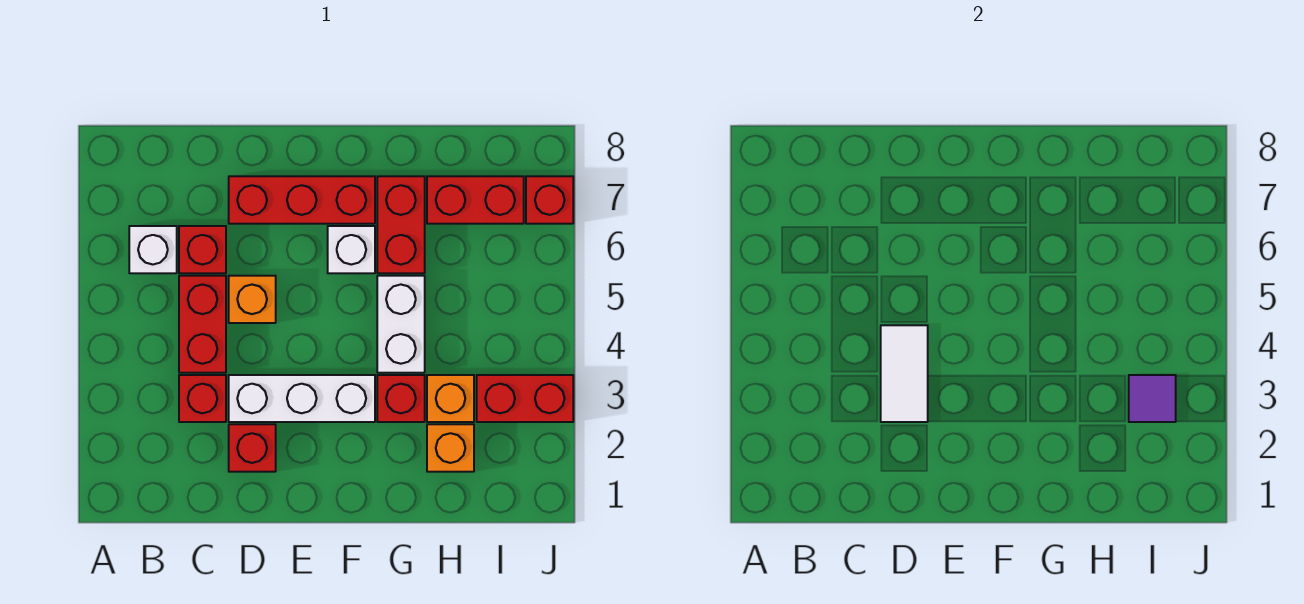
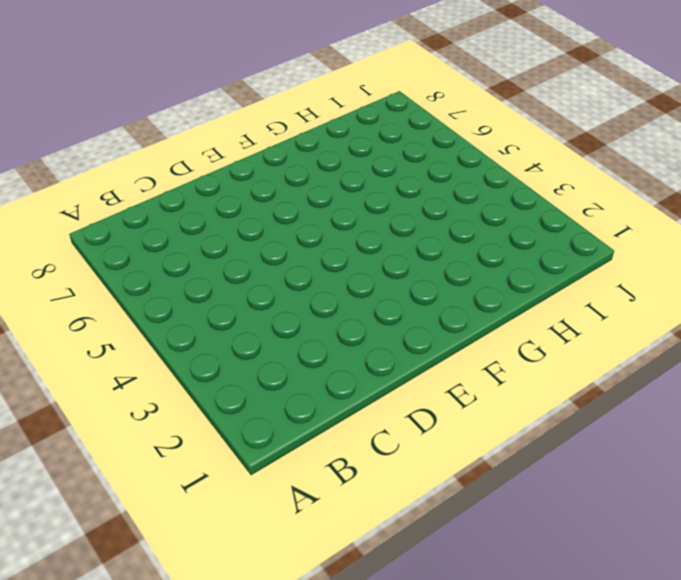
none -> white 1x1 brick [129,226,177,273]
none -> red 1x1 brick [179,375,226,422]
none -> red 1x2 brick [179,276,226,373]

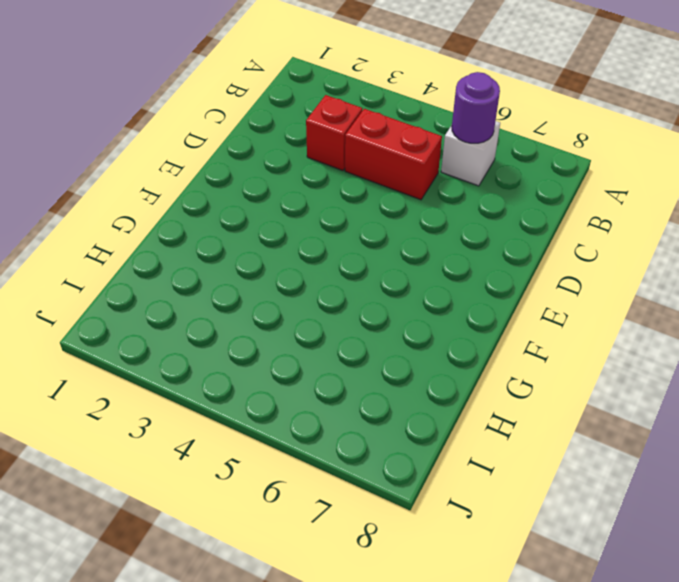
purple 1x1 round brick [452,72,500,143] -> none
none -> red 1x1 brick [179,226,226,273]
none -> red 1x1 brick [229,424,276,472]
none -> white 1x3 brick [229,375,375,422]

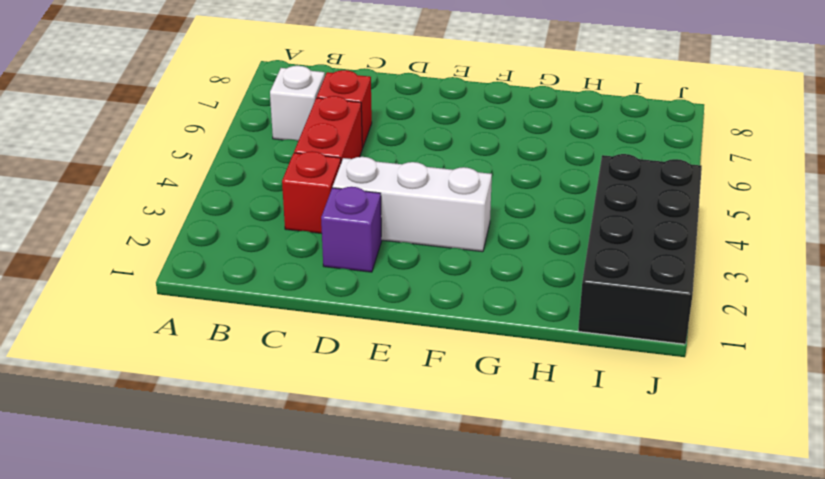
purple 1x1 brick [321,187,382,272] -> red 1x1 brick [229,424,276,472]
black 2x4 brick [578,154,702,344] -> red 1x2 brick [477,375,573,422]
none -> orange 1x1 brick [229,276,276,323]
none -> red 1x3 brick [229,176,375,224]
none -> white 1x1 brick [328,226,375,273]

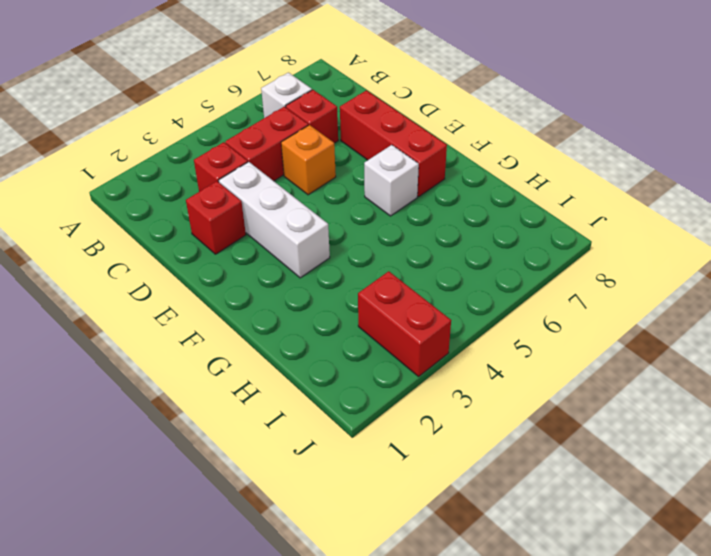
none -> red 1x1 brick [377,375,425,422]
none -> white 1x2 brick [377,276,425,373]
none -> red 1x2 brick [377,176,425,273]

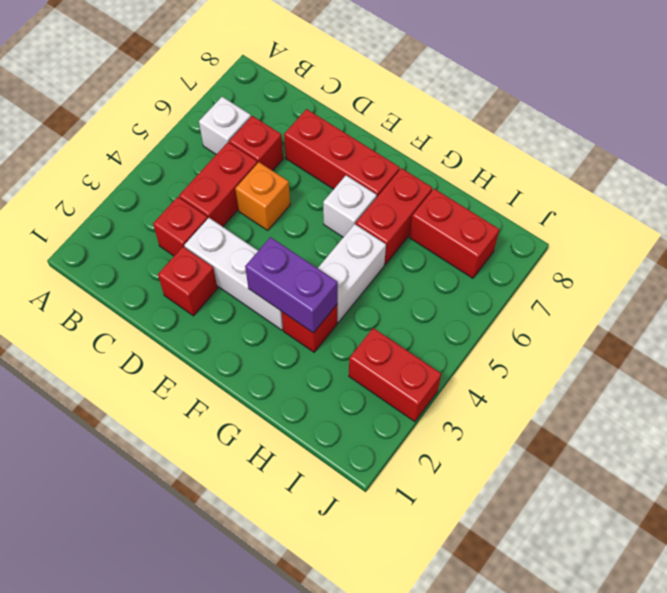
purple 1x2 brick [245,237,338,333] -> none
none -> orange 1x1 brick [427,424,474,472]
none -> orange 1x1 brick [427,375,474,422]
none -> red 1x1 brick [526,176,573,224]

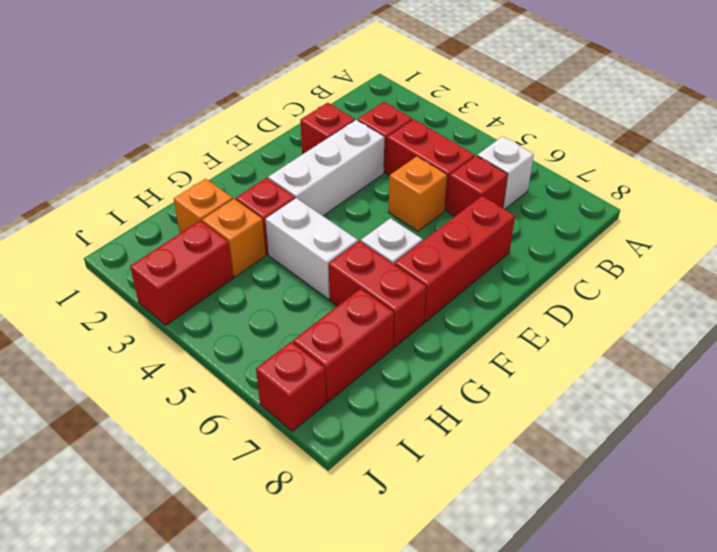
none -> white 1x2 tile [881,325,928,422]
none -> purple 1x1 tile [1129,375,1176,422]

